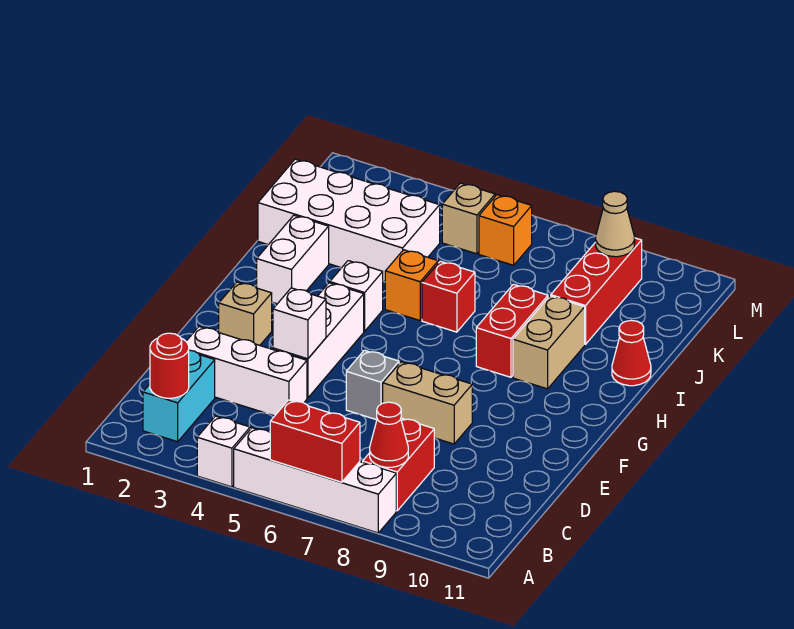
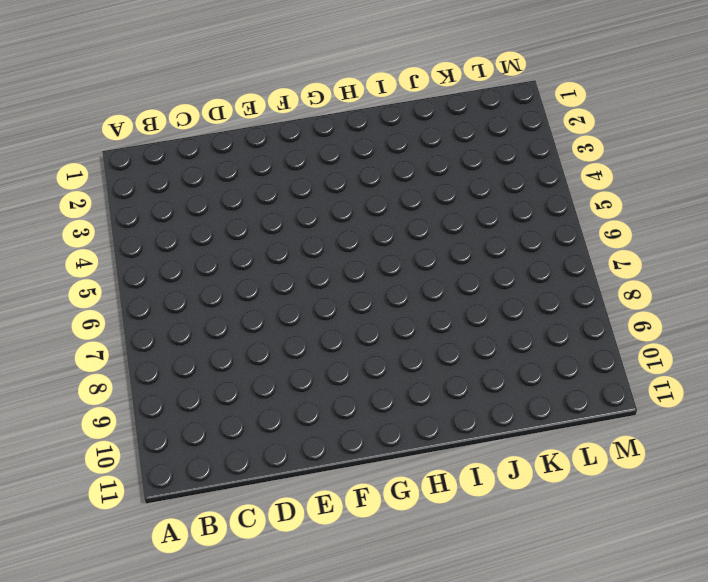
none -> white 1x1 brick [197,416,250,487]
none -> white 1x4 brick [234,428,396,533]
none -> cyan 1x2 brick [143,350,215,442]

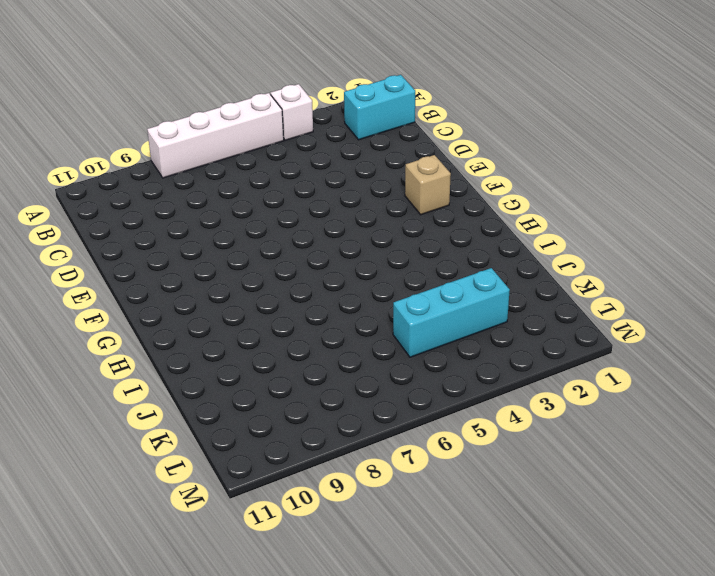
cyan 1x2 brick [344,75,415,140] -> cyan 1x2 brick turned to [143,350,215,442]
cyan 1x3 brick [393,268,510,357] -> white 2x4 brick [258,159,440,281]
none -> red 1x2 brick [363,418,434,511]
none -> white 1x3 brick [186,327,307,416]
none -> white 1x3 brick [273,283,364,398]

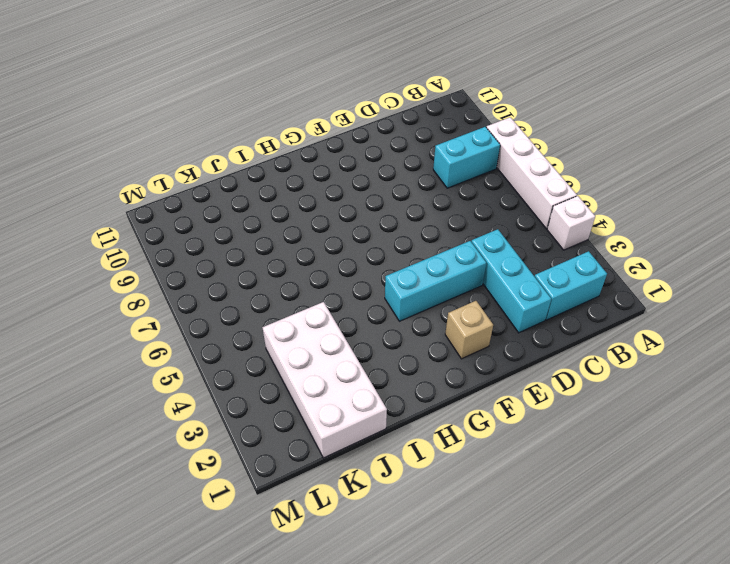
cyan 1x2 brick [433,127,500,188] -> red 1x2 brick [363,418,434,511]
cyan 1x3 brick [471,229,551,333] -> white 1x3 brick [186,327,307,416]
cyan 1x3 brick [385,241,486,321] -> white 1x3 brick [273,283,364,398]
none -> grey 1x1 brick [346,350,399,420]
none -> tan 1x2 brick [383,362,472,444]
none -> white 1x2 brick [257,215,329,304]

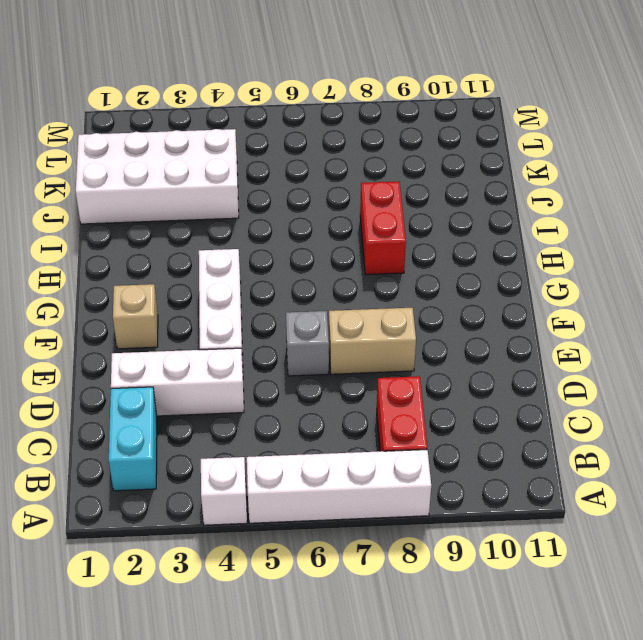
none -> white 1x2 brick [257,215,329,304]
none -> white 1x1 brick [330,261,383,331]
none -> tan 1x2 brick [513,296,585,389]

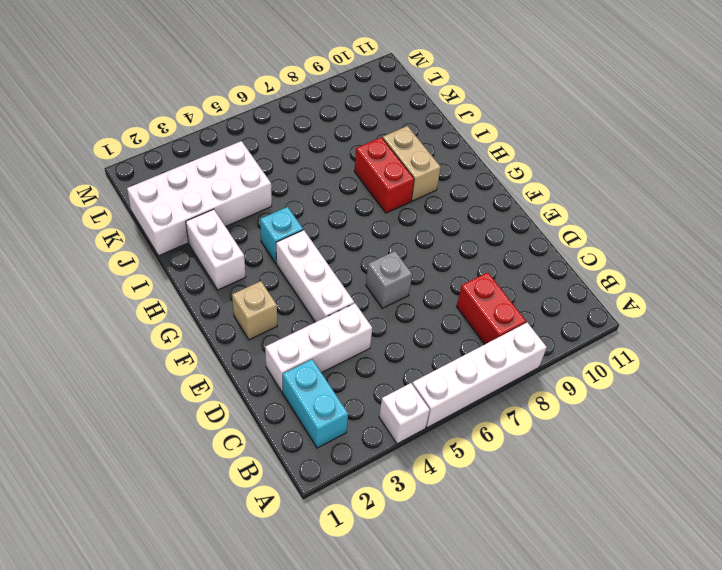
cyan 1x1 brick [260,207,303,263] -> white 1x1 brick [330,261,383,331]
none -> tan 1x2 brick [383,362,472,444]
none -> orange 1x1 brick [385,250,438,320]
none -> red 1x1 brick [422,261,475,332]

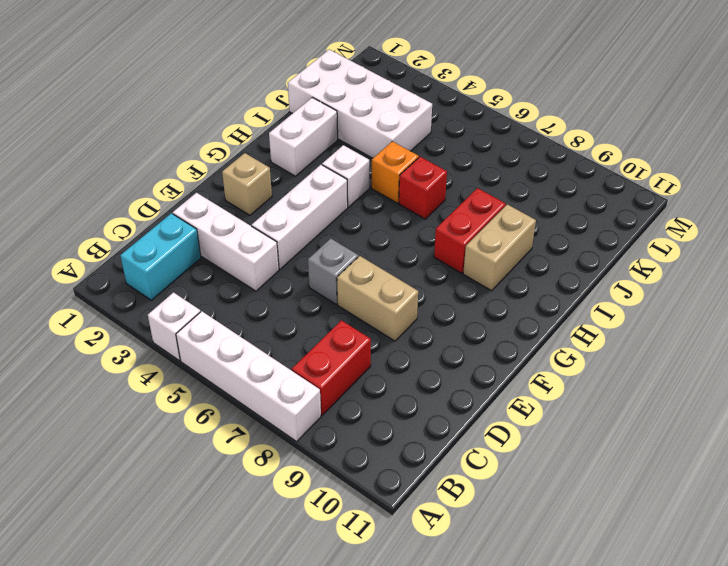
none -> red 1x1 cone [612,320,651,386]
none -> red 1x3 brick [551,238,642,344]
none -> tan 1x1 brick [442,183,495,254]

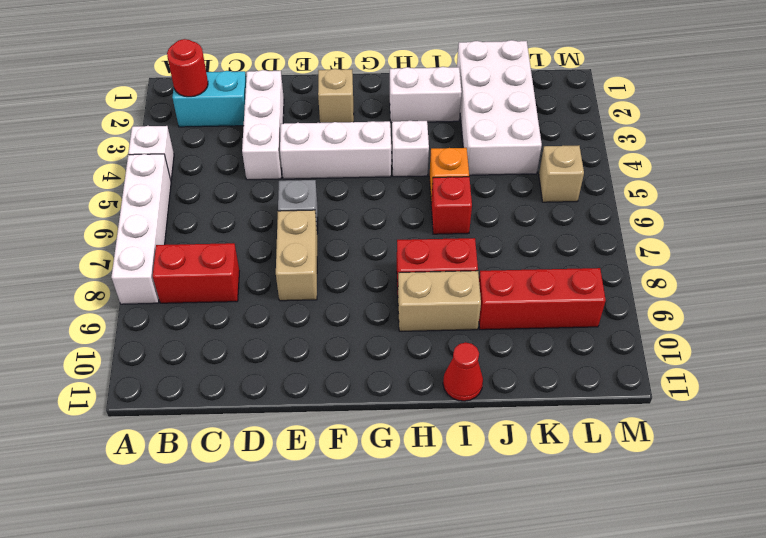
none -> orange 1x1 brick [479,195,532,265]
none -> red 1x2 brick [270,400,360,482]
none -> red 1x1 cone [370,402,408,467]

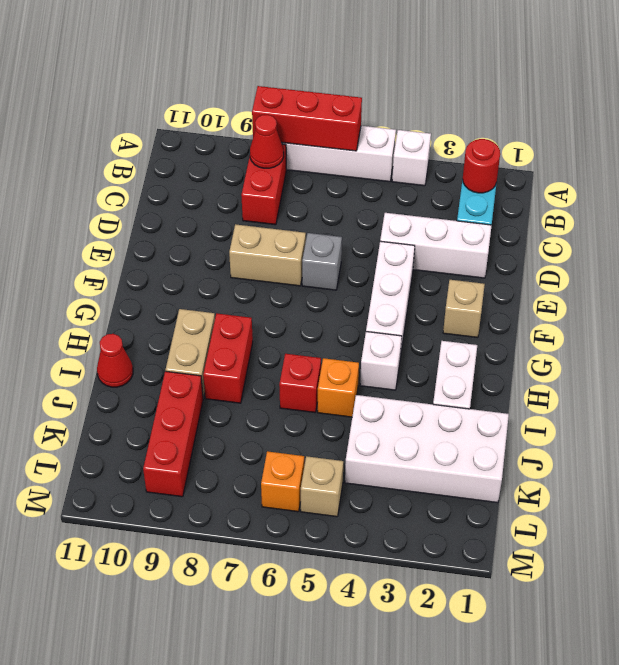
red 1x3 brick [252,86,362,151] -> red 1x2 brick [270,400,360,482]
none -> white 1x1 brick [273,288,326,359]
none -> tan 1x1 cone [596,191,635,257]

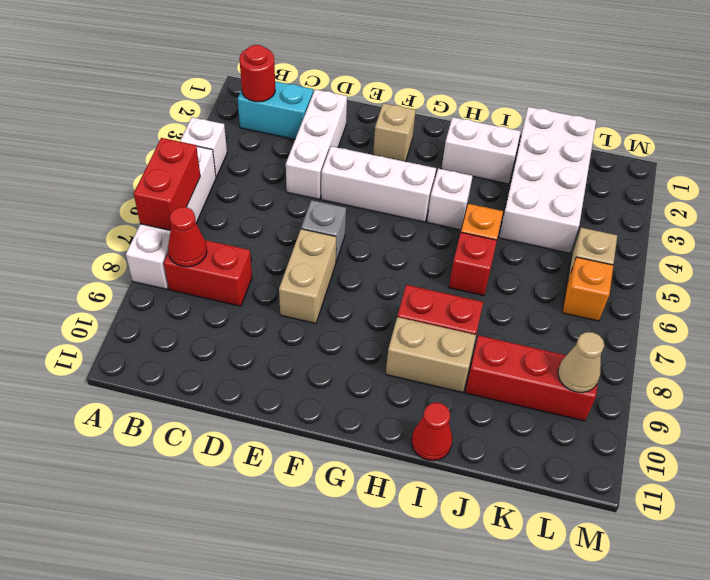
none -> white 1x1 brick [273,288,326,359]

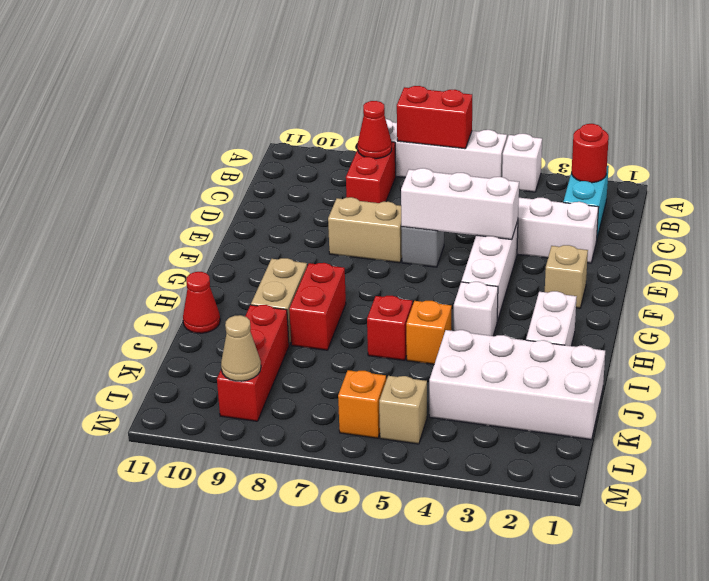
white 1x3 brick [401,168,519,240] -> white 1x1 brick [273,288,326,359]

